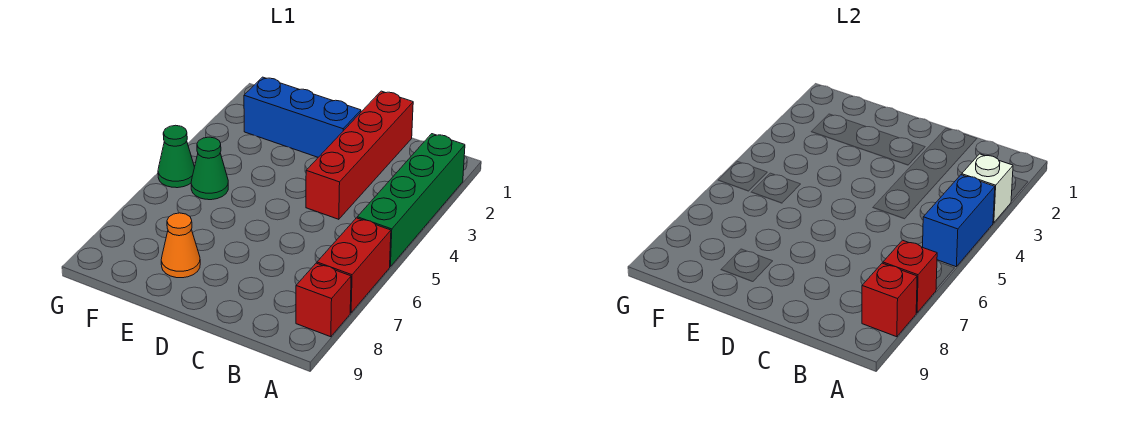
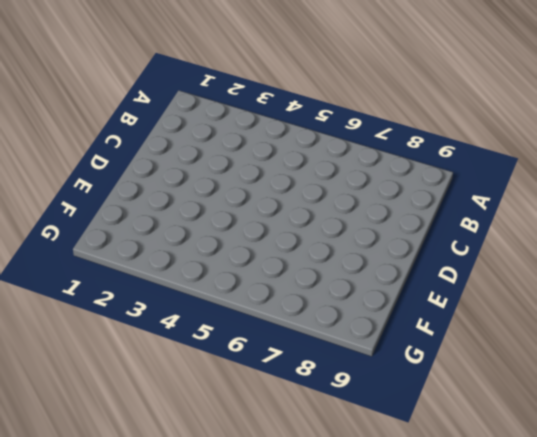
none -> green 1x4 brick [357,134,465,266]
none -> red 1x2 brick [317,218,391,313]
none -> red 1x1 brick [296,263,351,337]

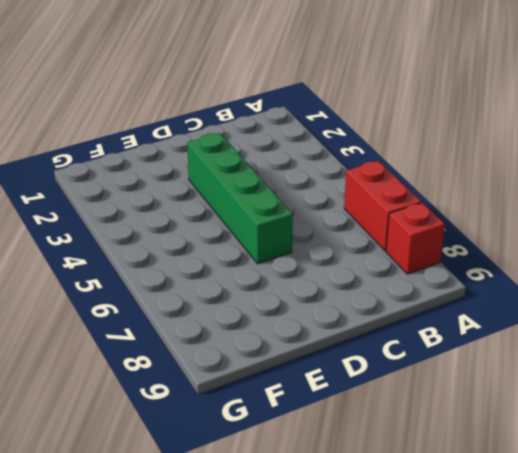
green 1x4 brick [187,133,293,264] -> green 1x4 brick moved to [357,134,465,266]
none -> red 1x4 brick [306,91,413,219]
none -> blue 1x3 brick [244,77,361,157]
none -> orange 1x1 cone [161,213,200,278]

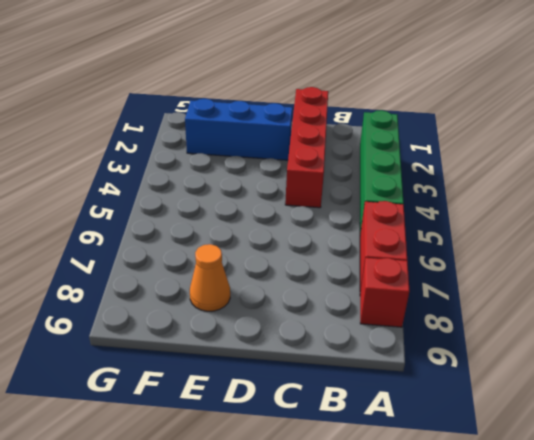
none -> green 1x1 cone [191,137,228,200]
none -> green 1x1 cone [158,125,194,188]
none -> white 1x1 brick [962,154,1013,223]

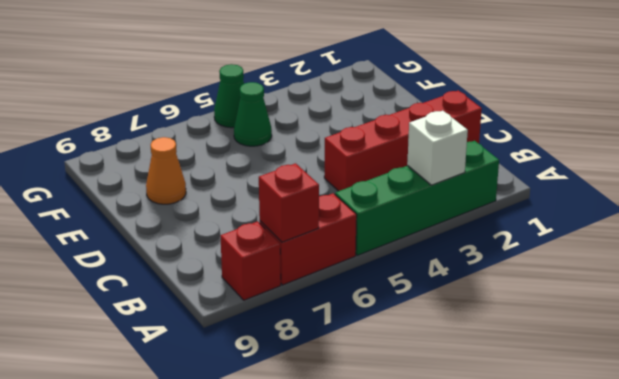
none -> blue 1x3 brick [244,77,361,157]
none -> blue 1x2 brick [923,175,995,267]
none -> red 1x1 brick [862,263,917,337]

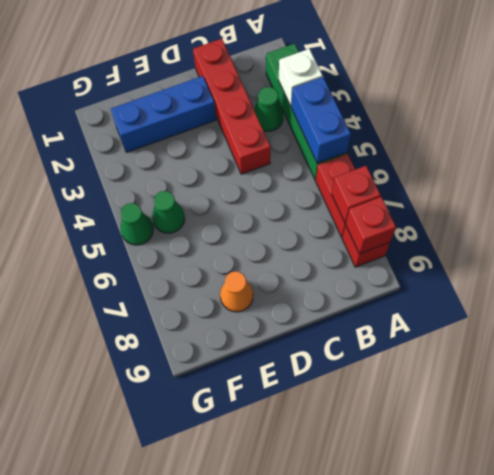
green 1x1 cone [254,87,283,132] -> none

